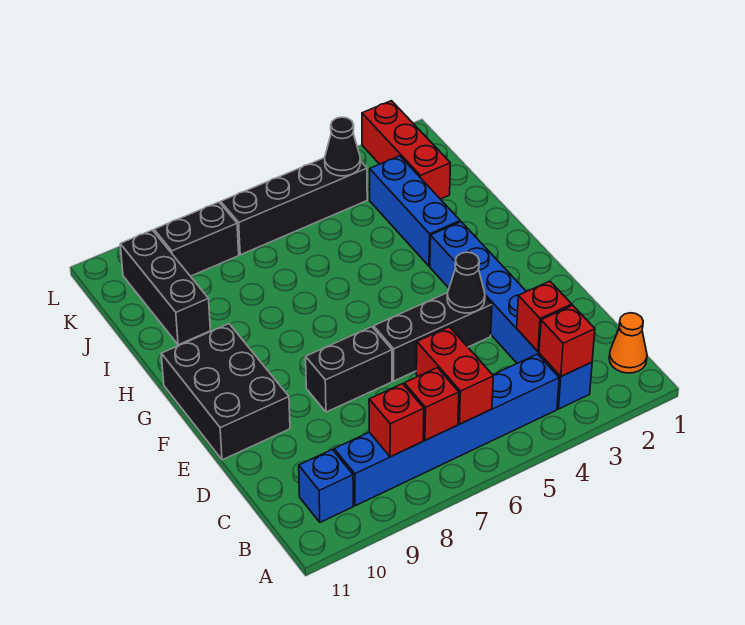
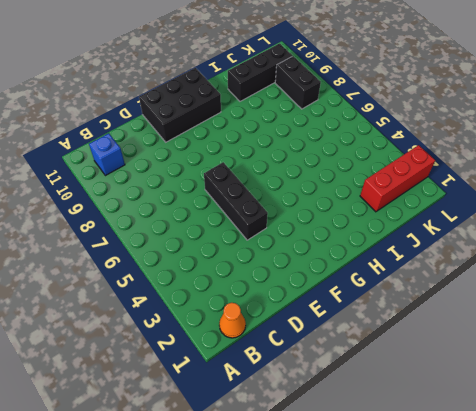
none -> blue 1x6 brick [430,222,592,409]
none -> blue 1x6 brick [334,354,559,506]
none -> black 1x2 brick [306,327,392,412]

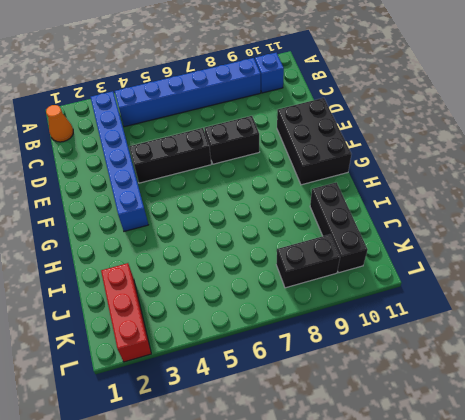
none -> blue 1x3 brick [370,156,460,266]
none -> black 1x4 brick [221,158,367,255]
none -> red 1x1 brick [539,305,595,376]

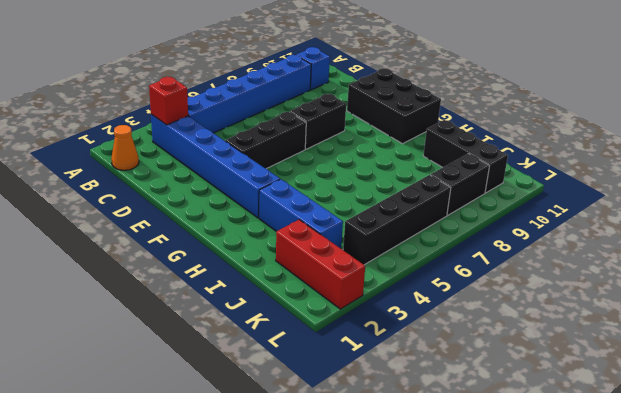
none -> red 1x2 brick [416,327,493,424]
none -> red 1x1 brick [404,368,459,440]
none -> red 1x1 brick [369,384,424,457]

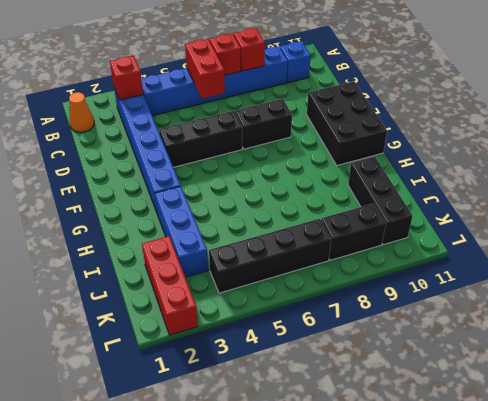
none -> red 1x1 brick [517,281,572,352]
none -> black 1x1 cone [447,252,485,313]
none -> black 1x1 cone [325,117,360,176]

